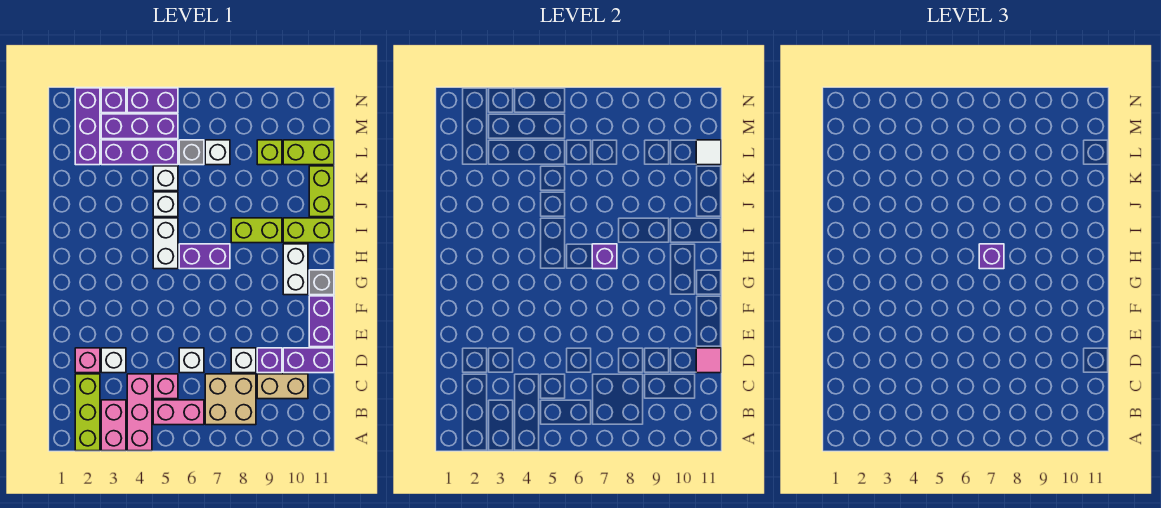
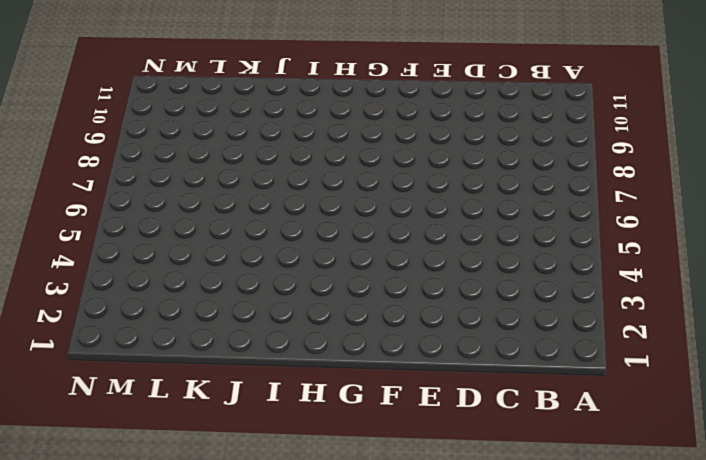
none -> lime 1x3 brick [75,374,100,451]
none -> pink 1x2 brick [101,400,126,451]
none -> pink 1x3 brick [127,374,152,451]
none -> pink 1x2 brick [153,400,204,425]

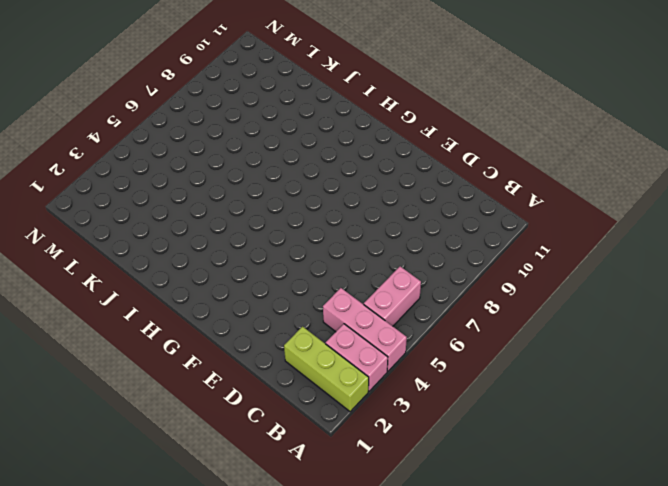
none -> tan 2x2 brick [205,374,256,425]
none -> pink 1x1 brick [153,374,178,399]
none -> tan 1x2 brick [257,374,308,399]
none -> pink 1x1 brick [75,348,100,373]

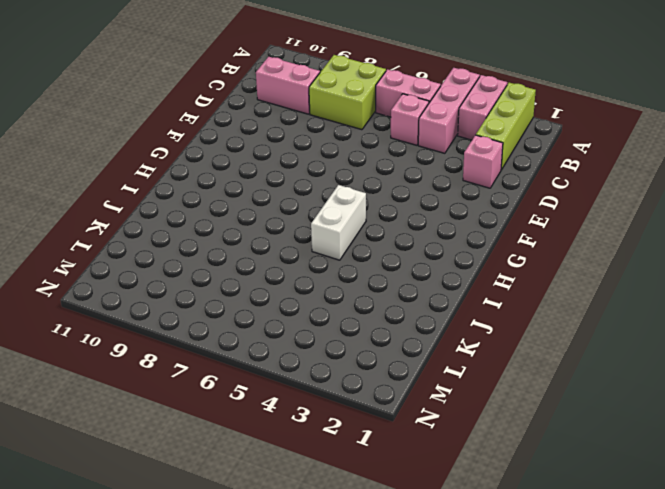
lime 2x2 brick [309,55,386,130] -> tan 2x2 brick [205,374,256,425]
pink 1x2 brick [256,57,320,114] -> tan 1x2 brick [257,374,308,399]
none -> white 1x1 brick [101,348,126,373]
none -> white 1x1 brick [179,348,204,373]
none -> white 1x1 brick [231,348,256,373]
none -> purple 1x1 brick [257,348,282,373]

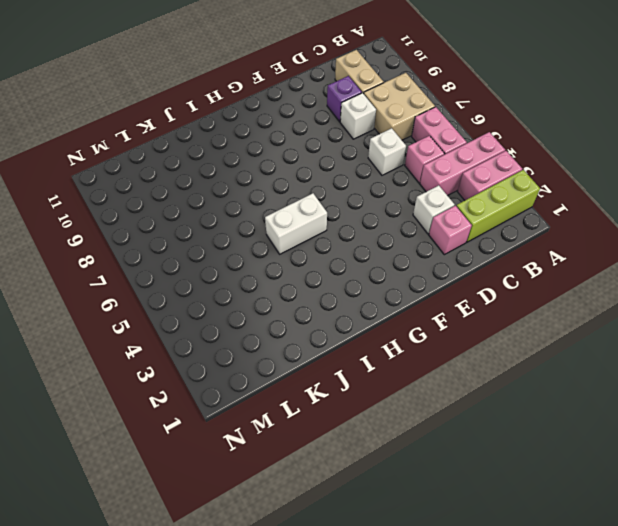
none -> purple 1x2 brick [283,348,334,373]
none -> purple 1x2 brick [309,296,334,347]
none -> white 1x2 brick [283,244,308,295]
none -> grey 1x1 brick [309,270,334,295]

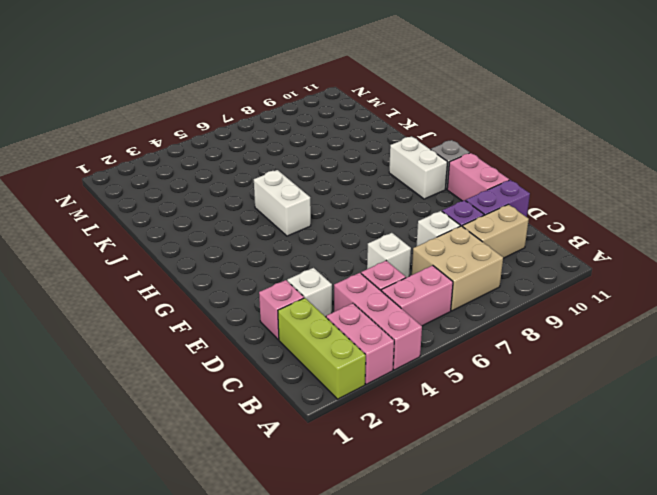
pink 1x2 brick [447,153,509,201] -> purple 1x2 brick [309,296,334,347]
none -> purple 1x2 brick [179,244,230,269]
none -> lime 1x2 brick [231,218,282,243]
none -> lime 1x2 brick [283,218,334,243]
none -> white 1x1 brick [153,192,178,217]

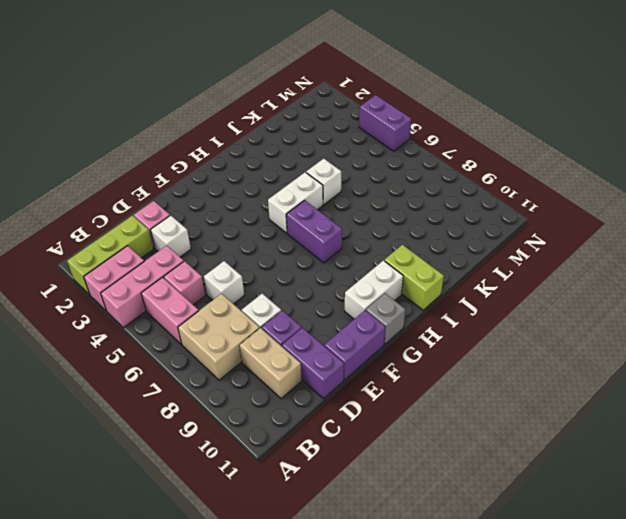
none -> lime 1x2 brick [231,218,282,243]
none -> lime 1x2 brick [309,166,334,217]
none -> white 1x1 brick [153,166,178,191]
none -> purple 1x3 brick [75,88,100,165]

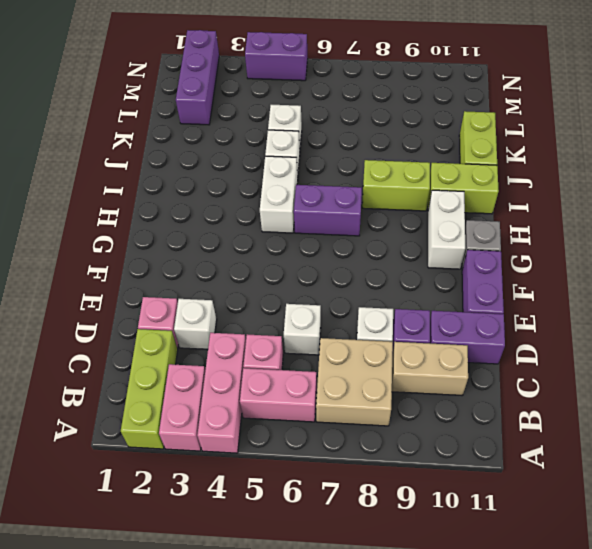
none -> purple 1x3 brick [101,140,178,165]
none -> grey 1x1 brick [179,140,204,165]
none -> white 1x1 brick [205,140,230,165]
none -> lime 1x1 brick [257,140,282,165]

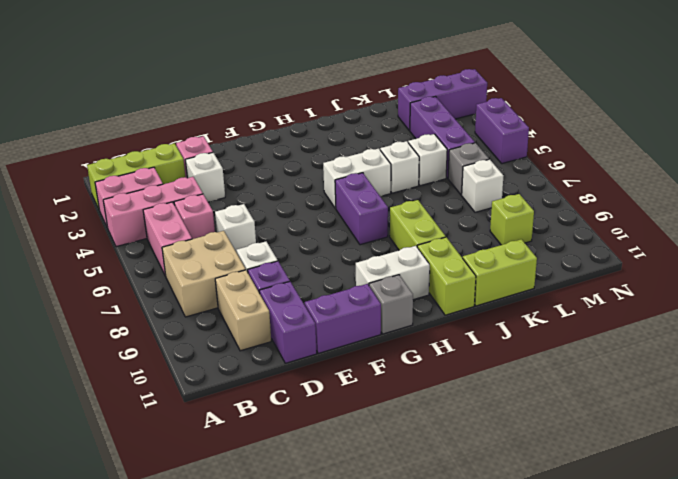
none -> lime 1x2 brick [283,140,334,165]
none -> purple 1x3 brick [101,114,178,139]
none -> purple 1x1 brick [101,88,126,113]
none -> pink 1x1 tile [696,348,721,373]

